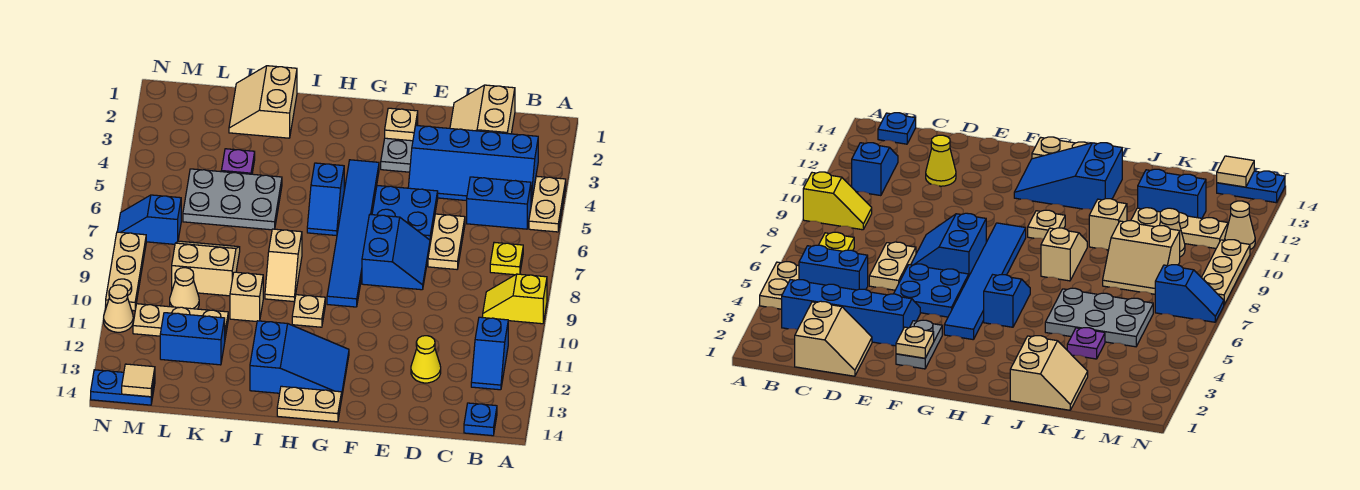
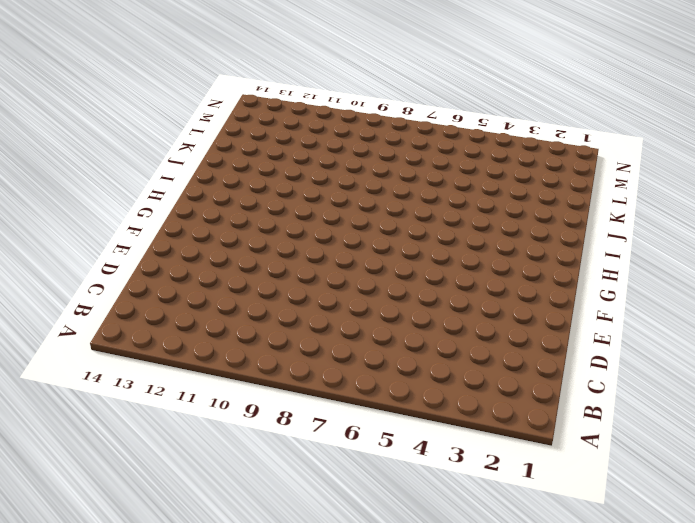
none -> tan 1x2 plate [529,176,566,232]
none -> yellow 1x2 slope [483,274,547,324]
none -> blue 2x4 slope [408,125,538,204]
none -> blue 1x2 brick [467,177,531,229]

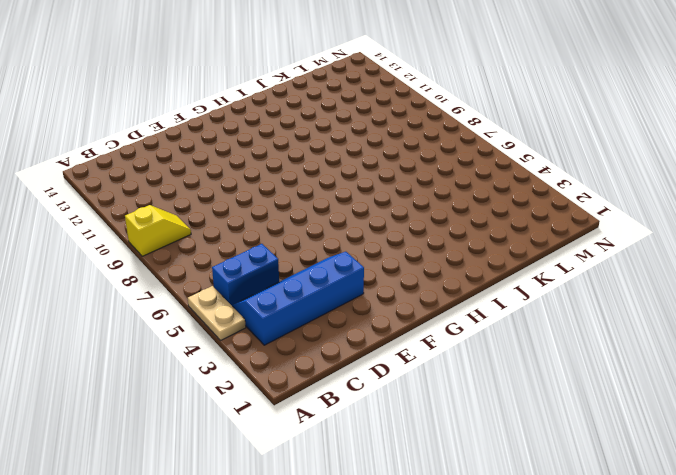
none -> yellow 1x1 plate [490,242,523,275]
none -> blue 1x2 slope [471,317,508,390]
none -> blue 1x1 plate [464,403,497,436]
none -> tan 2x2 slope [450,85,515,134]

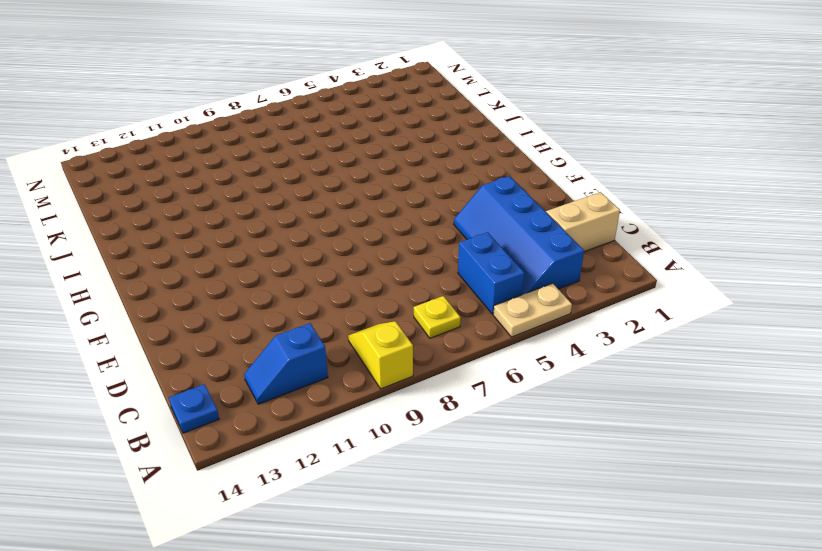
none -> tan 1x2 plate [428,214,465,269]
none -> yellow 1x1 cone [411,336,441,383]
none -> blue 2x2 plate [372,186,438,242]
none -> blue 2x2 slope [362,214,430,290]

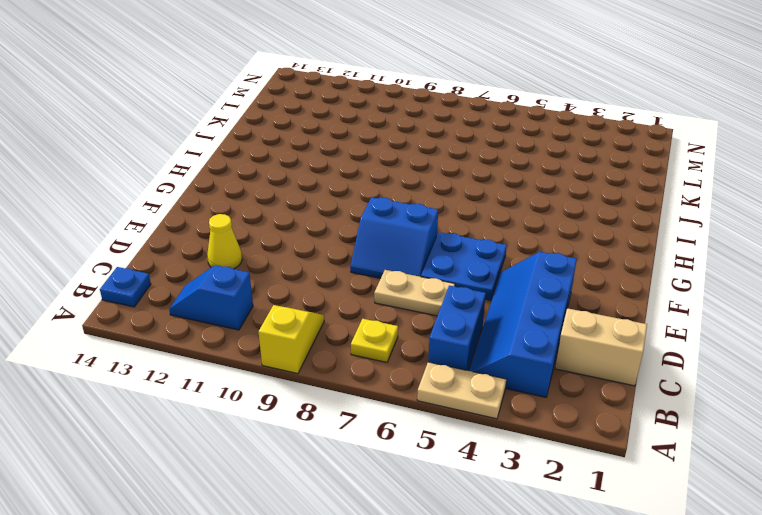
none -> grey 1x2 plate [381,121,418,172]
none -> blue 1x6 tile [327,160,379,307]
none -> blue 2x3 slope [250,321,349,394]
none -> tan 1x2 plate [277,386,342,422]

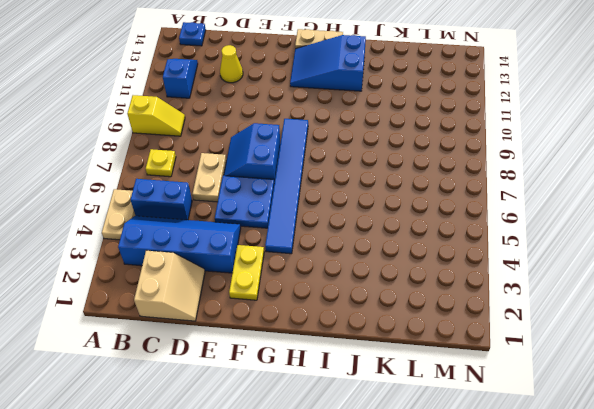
yellow 1x2 plate [229,245,264,300] -> grey 1x2 plate [381,121,418,172]
none -> blue 1x2 slope [307,163,344,236]
none -> tan 1x1 plate [292,295,325,327]
none -> tan 1x2 slope [265,229,302,302]
none -> tan 2x2 slope [229,66,297,138]

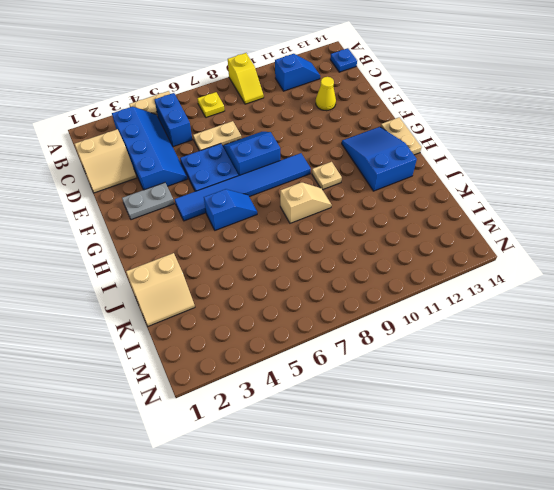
none -> grey 2x3 plate [183,169,282,230]
none -> tan 1x1 brick [230,272,263,321]
none -> purple 1x1 plate [221,149,255,174]
none -> tan 2x2 slope [172,241,240,296]

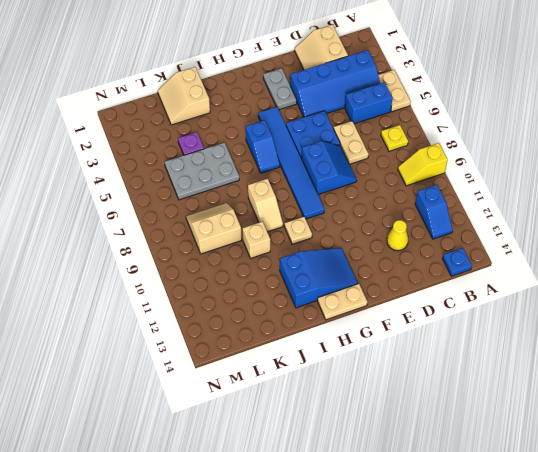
none -> tan 1x3 plate [133,304,228,338]
none -> blue 1x2 brick [160,313,225,365]
none -> tan 1x1 cone [170,268,199,309]
none -> blue 1x2 slope [117,195,181,244]

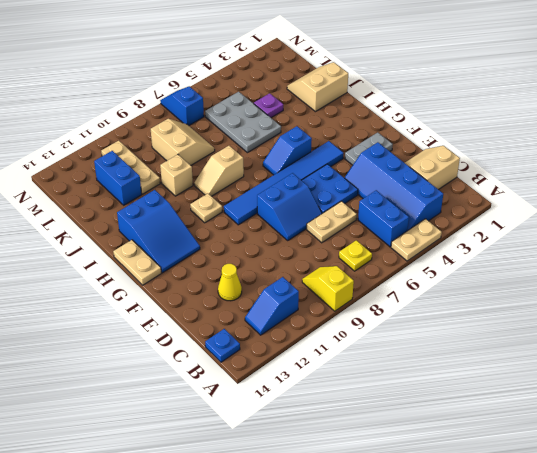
none -> tan 1x1 cone [170,268,199,309]
none -> blue 1x2 plate [91,370,155,405]
none -> tan 1x3 plate [106,232,146,311]
none -> tan 1x1 cone [104,285,133,332]

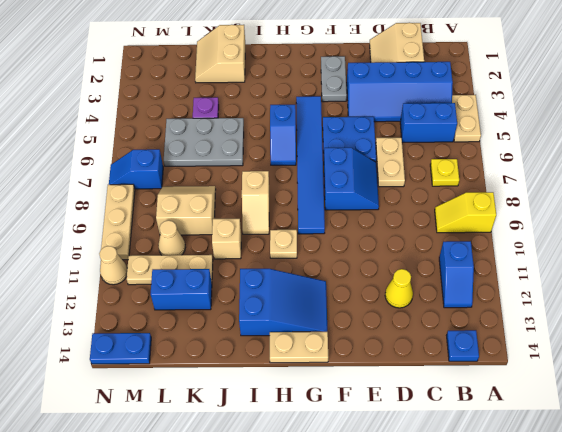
none -> tan 1x1 plate [385,108,418,141]
none -> tan 1x1 tile [122,364,155,397]

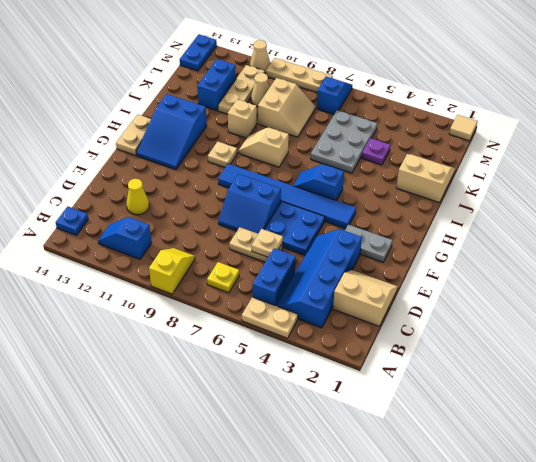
tan 1x1 plate [251,229,283,257] -> tan 1x1 plate moved to [385,108,418,141]
tan 1x1 tile [449,115,477,141] -> tan 1x1 tile moved to [122,364,155,397]

